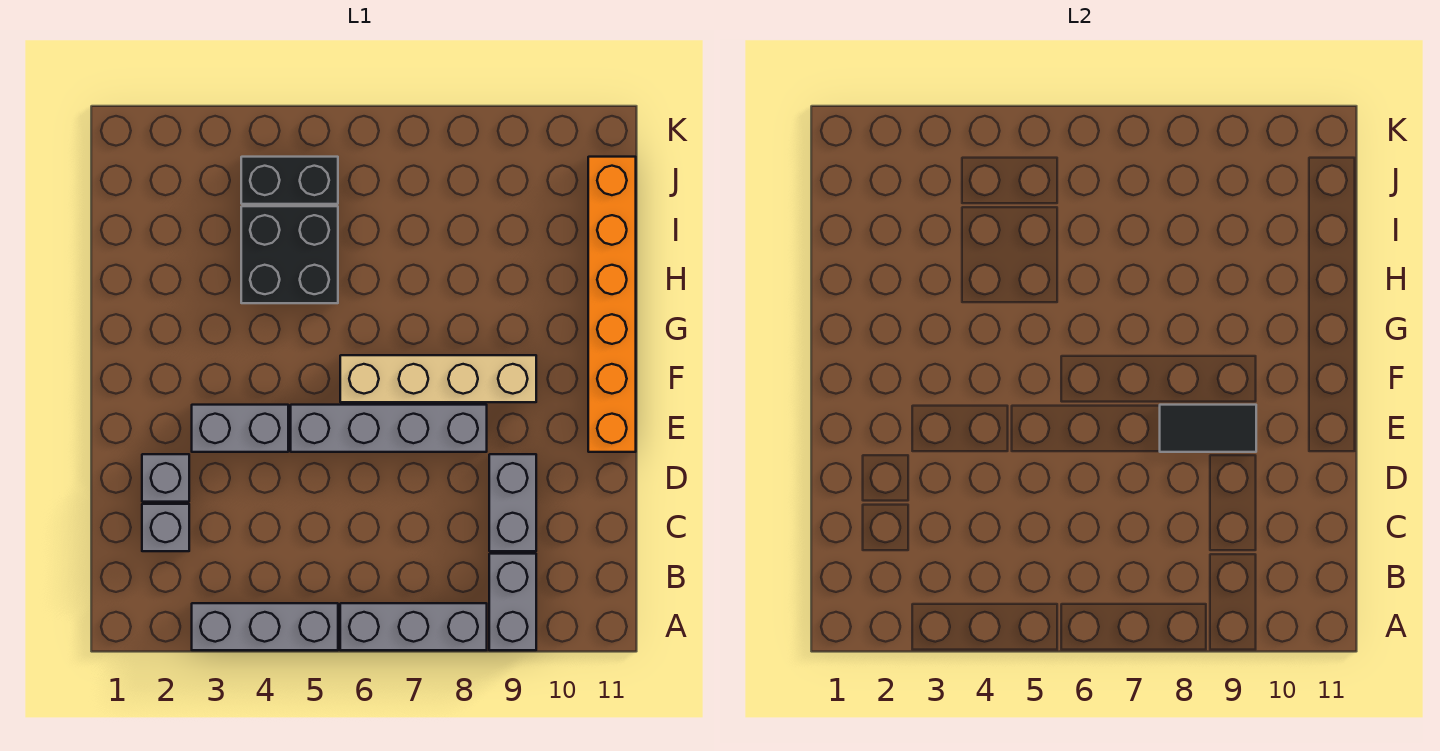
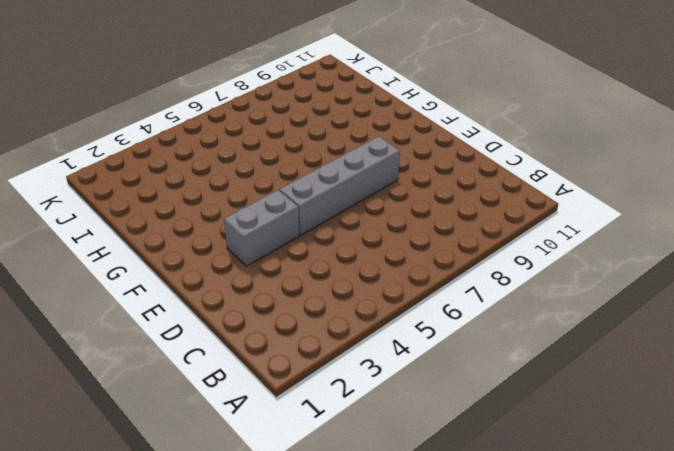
none -> grey 1x3 brick [192,603,338,650]
none -> grey 1x3 brick [340,603,487,650]
none -> grey 1x2 brick [489,554,536,650]

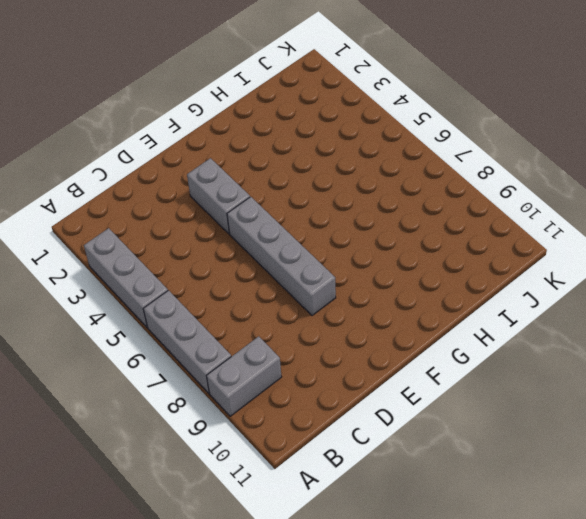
none -> grey 1x1 brick [142,504,189,551]
none -> grey 1x2 brick [489,454,536,551]
none -> grey 1x1 brick [142,454,189,502]

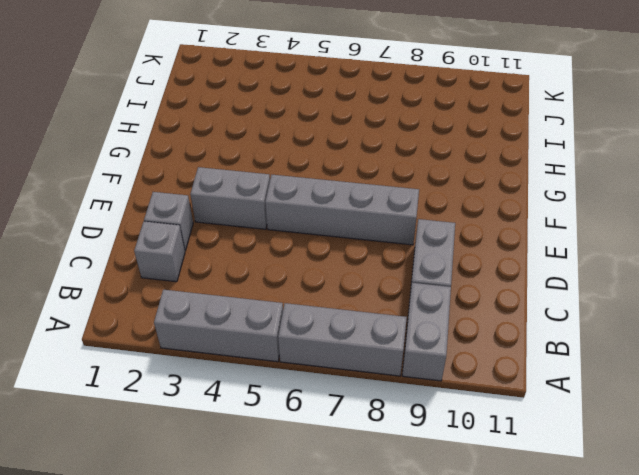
none -> orange 1x6 brick [588,157,636,452]
none -> tan 1x4 brick [340,355,536,402]
none -> black 2x2 brick [241,206,338,303]

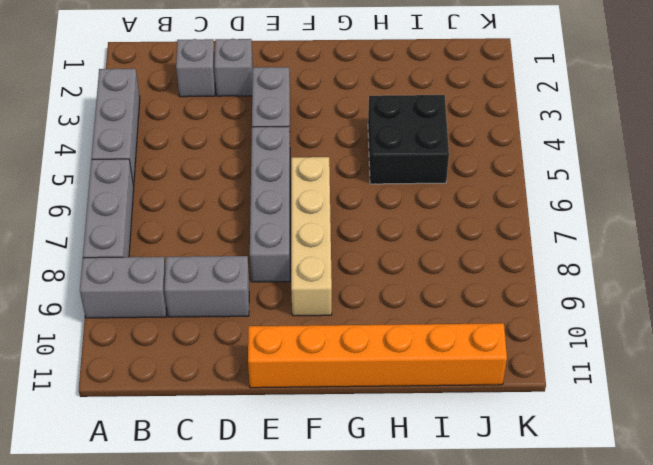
none -> black 1x2 brick [241,157,338,204]
none -> black 1x2 tile [1160,405,1256,452]

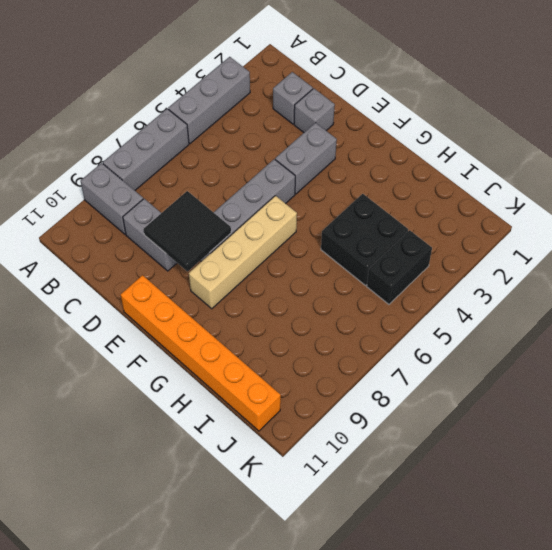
black 2x2 tile [144,191,231,271] -> black 1x2 tile [1160,405,1256,452]

